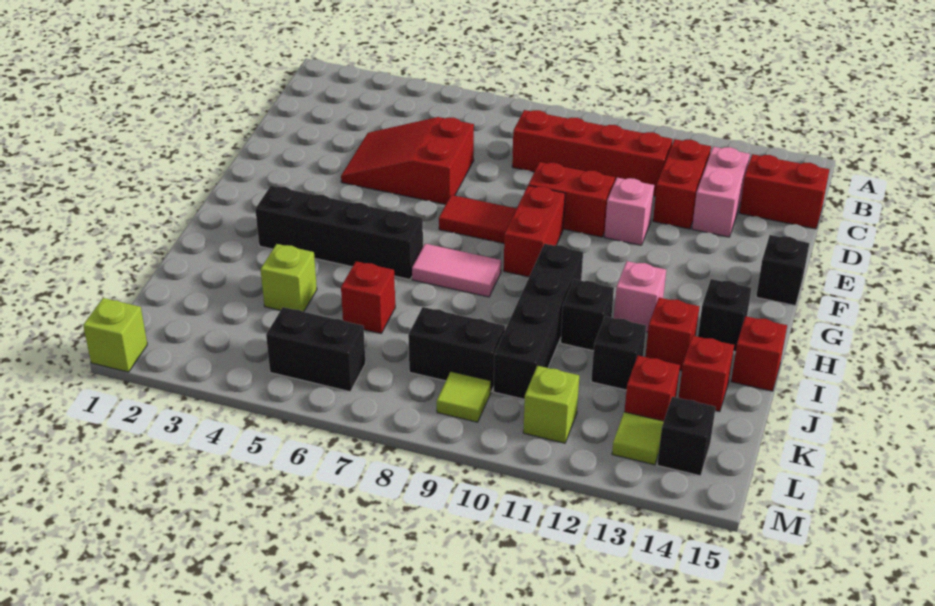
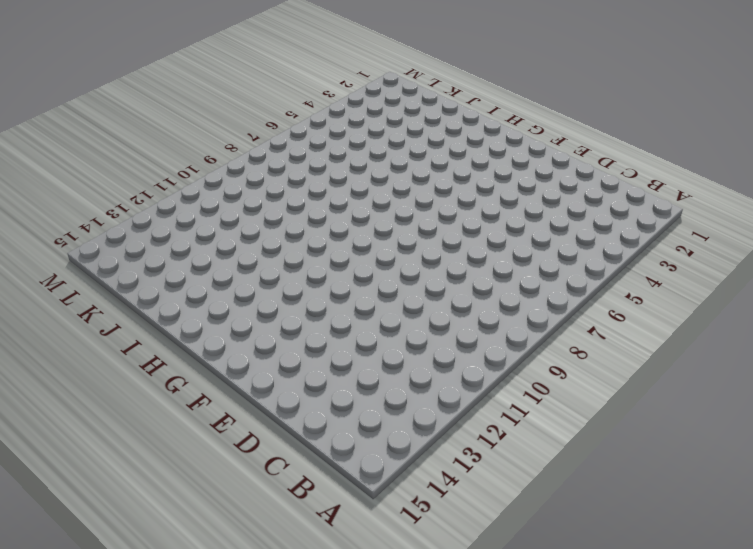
none -> red 1x4 brick [512,110,672,196]
none -> red 1x2 brick [653,139,711,229]
none -> pink 1x2 brick [692,147,750,237]
none -> red 1x2 brick [739,154,829,229]

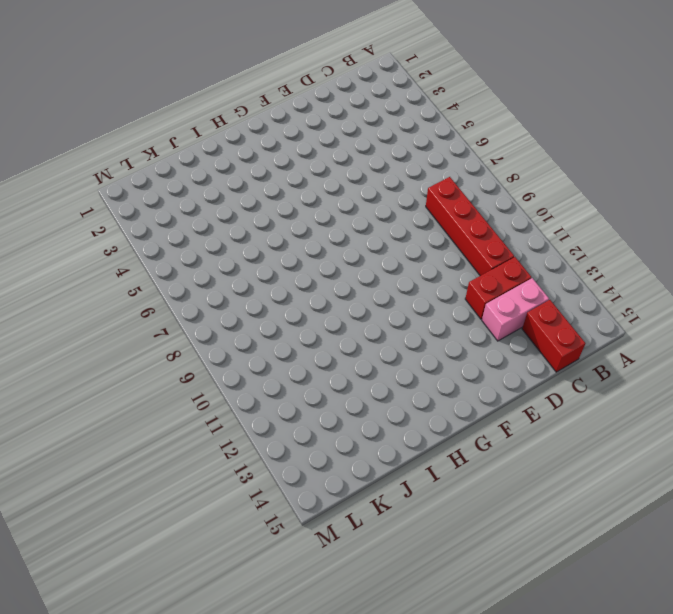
none -> red 2x3 slope [341,117,474,204]
none -> red 1x2 brick [528,162,615,237]
none -> pink 1x1 brick [604,178,654,245]
none -> red 1x2 tile [439,195,517,243]

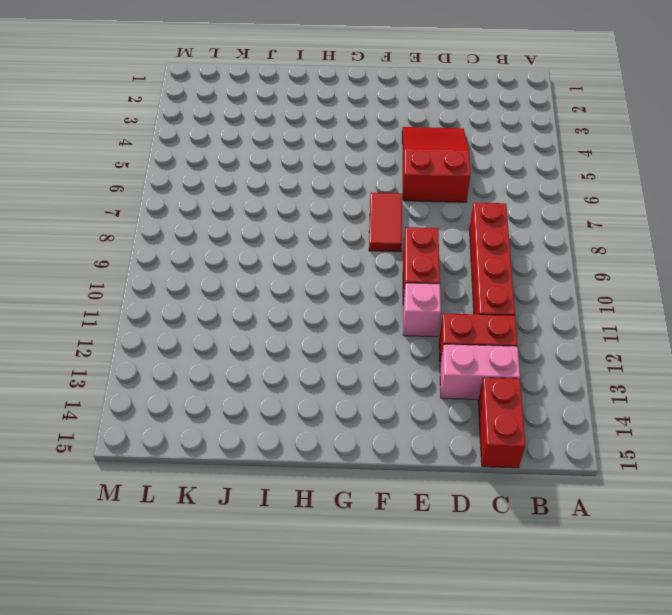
none -> red 1x2 brick [504,186,565,277]
none -> black 1x1 brick [756,235,809,306]
none -> black 1x4 brick [255,186,423,279]
none -> pink 1x2 tile [412,244,501,297]

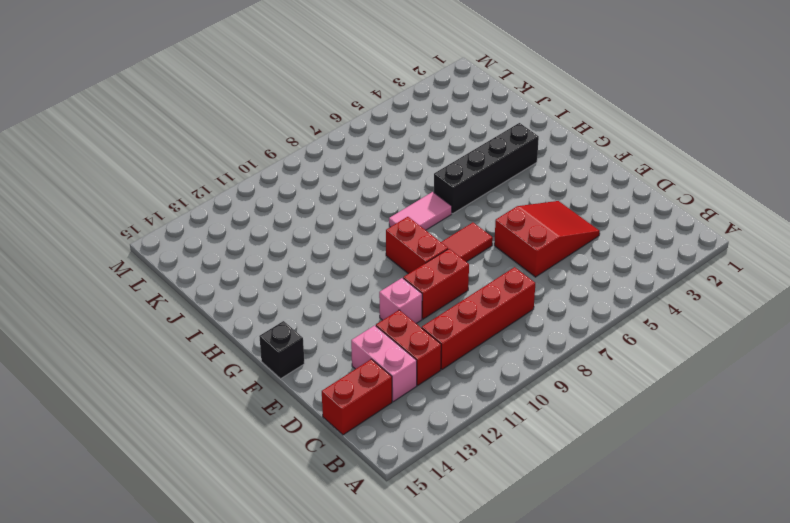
none -> black 1x4 brick [493,244,583,399]
none -> pink 1x1 brick [614,261,666,332]
none -> black 1x1 brick [698,279,751,352]
none -> black 1x1 brick [561,279,614,351]

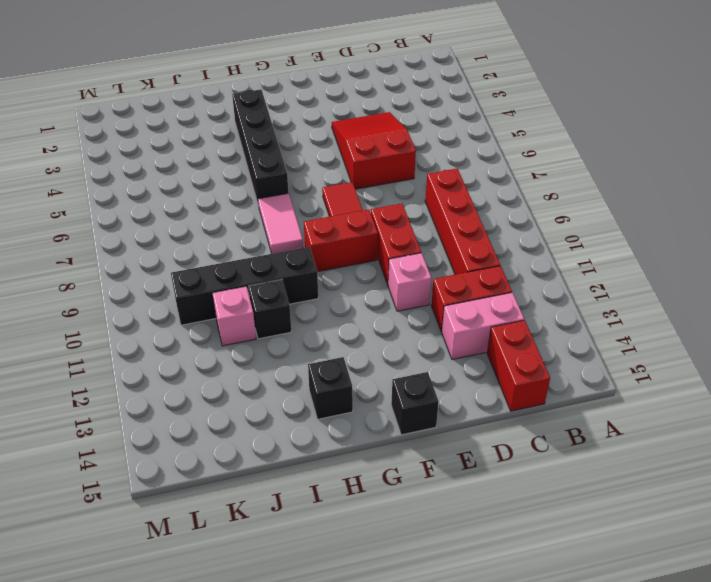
pink 1x1 brick [212,286,256,346] -> pink 1x1 brick moved to [614,261,666,332]
none -> red 1x1 brick [645,298,700,371]
none -> red 1x1 brick [731,316,787,391]
none -> lime 1x1 brick [260,244,317,312]
none -> red 1x1 brick [341,261,395,333]

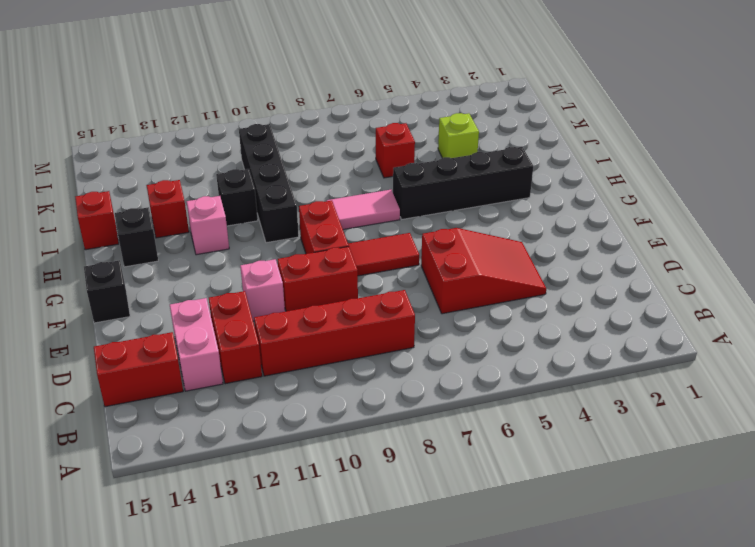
none -> black 1x1 brick [591,316,646,390]
none -> red 1x1 brick [678,336,734,412]
none -> black 1x2 brick [408,307,505,391]
none -> red 1x1 brick [624,356,680,421]

